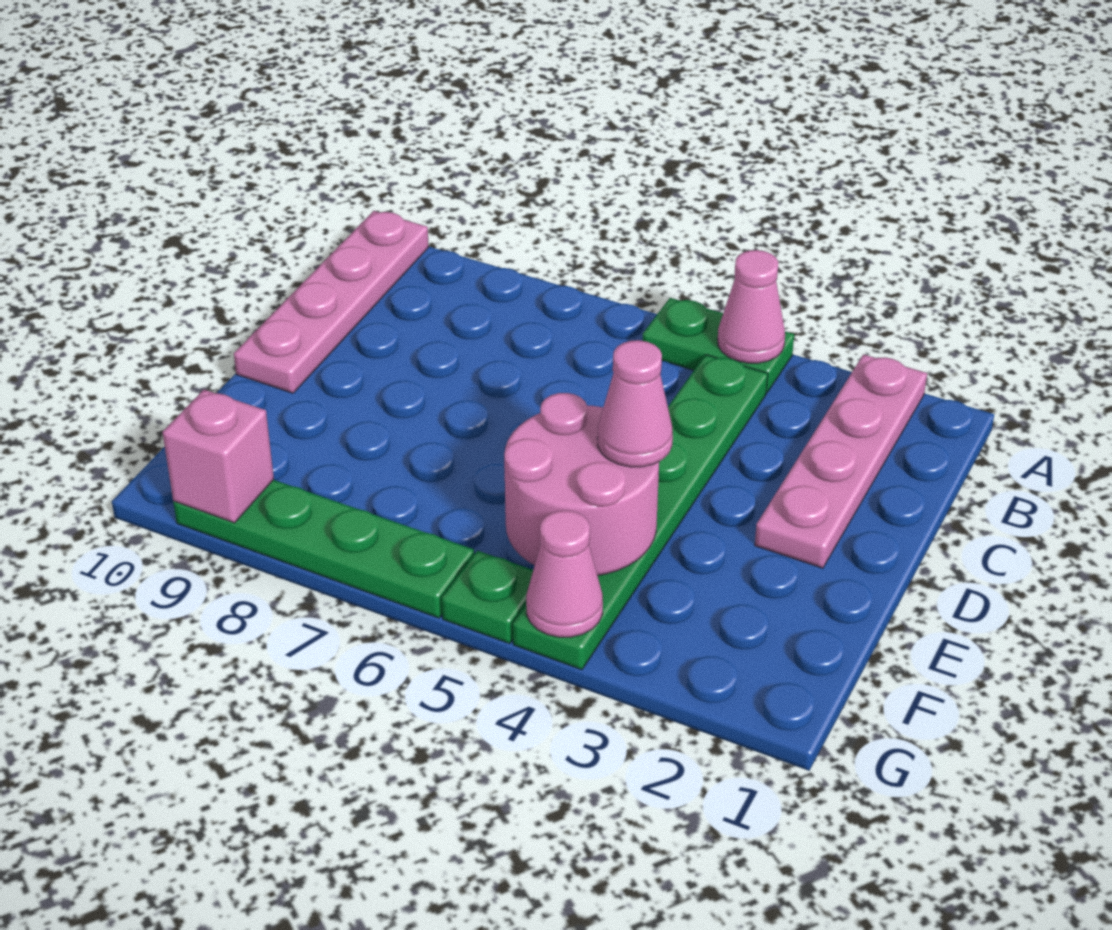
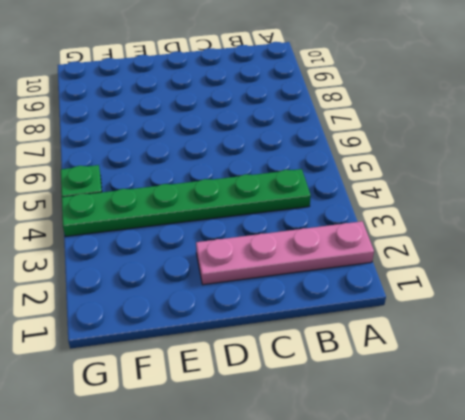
none -> green 1x2 plate [643,298,794,392]
none -> pink 1x4 plate [234,211,429,393]

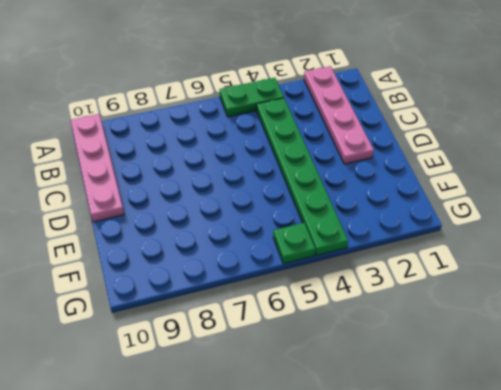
none -> green 1x4 plate [173,480,474,618]
none -> pink 1x1 cone [718,250,785,363]

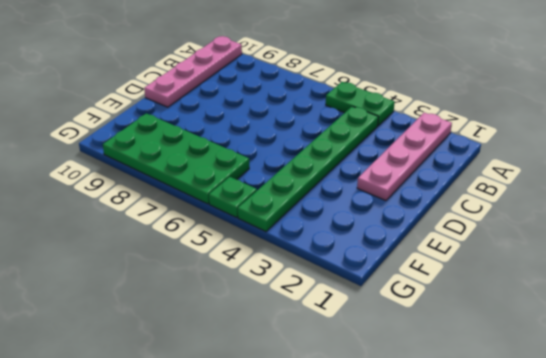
green 2x4 plate [103,113,249,204] -> green 1x4 plate [173,480,474,618]
none -> pink 1x1 cone [718,250,785,363]
none -> pink 2x2 round brick [504,393,659,575]

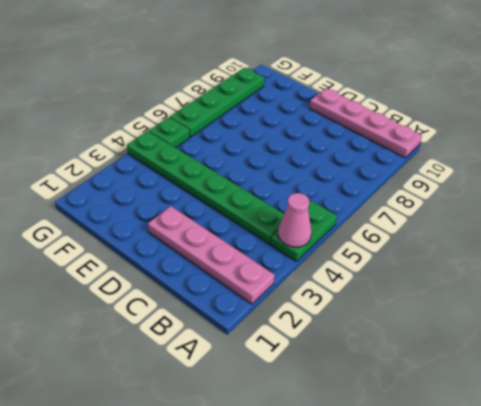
none -> pink 2x2 round brick [504,393,659,575]
none -> pink 1x1 cone [526,510,603,637]

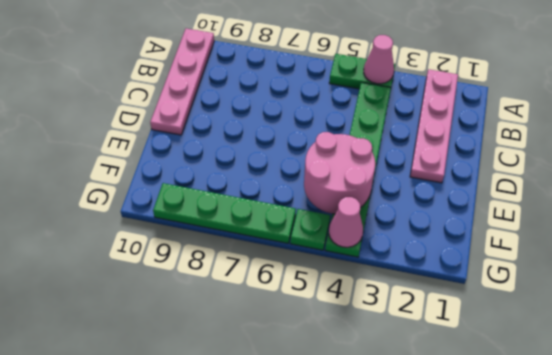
none -> pink 1x1 brick [162,390,274,523]
none -> pink 1x1 cone [597,340,673,467]

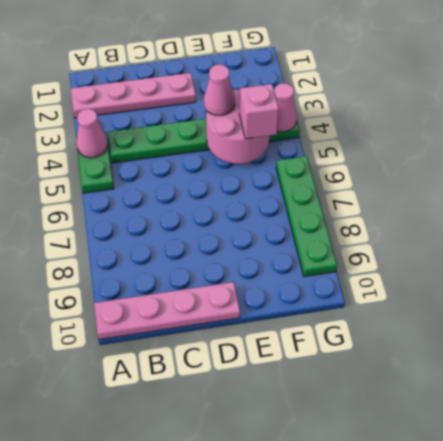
pink 1x1 brick [239,84,279,139] -> pink 1x1 brick moved to [162,390,274,523]
none -> green 1x1 plate [442,551,533,644]

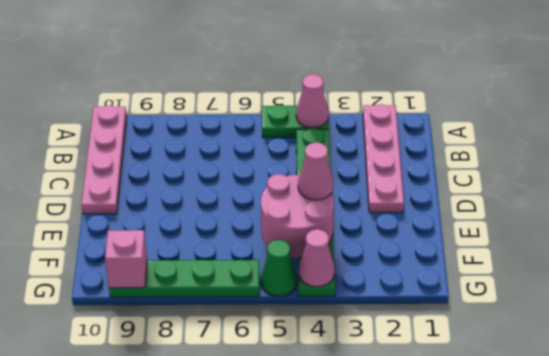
green 1x1 cone [261,240,297,297] -> green 1x1 plate [442,551,533,644]

